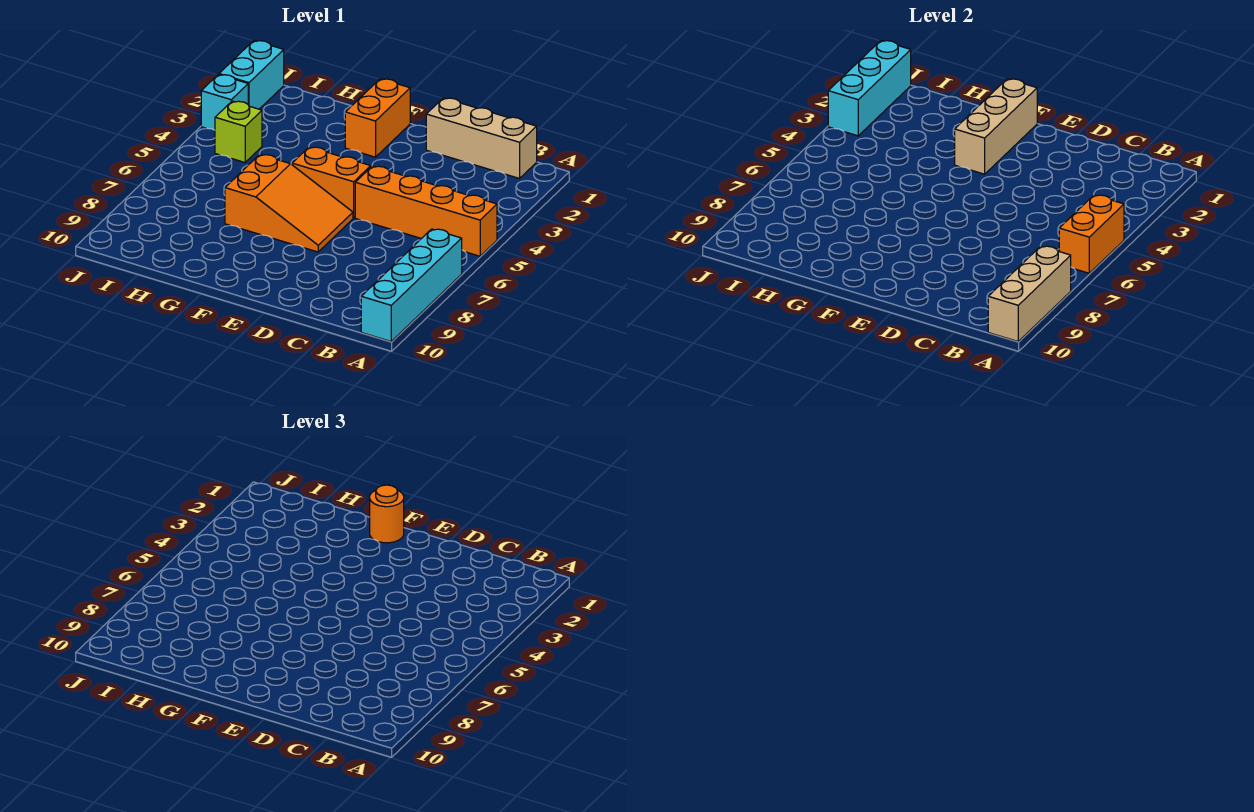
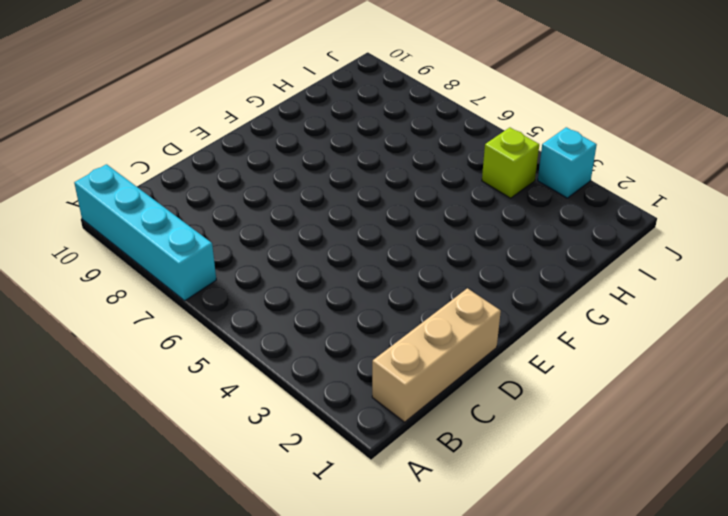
none -> orange 1x4 brick [355,166,497,256]
none -> orange 1x2 brick [292,147,371,218]
none -> orange 2x3 slope [225,154,353,252]

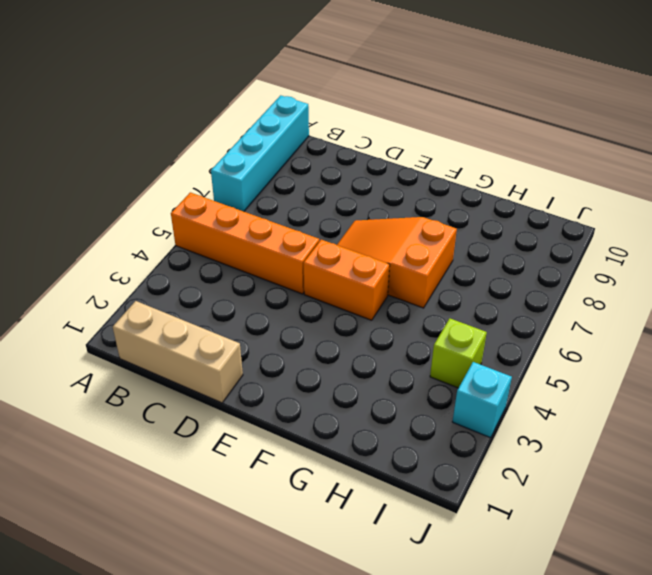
none -> orange 1x2 brick [345,79,410,157]
none -> cyan 1x2 brick [219,41,284,109]
none -> orange 1x2 brick [1059,195,1124,273]

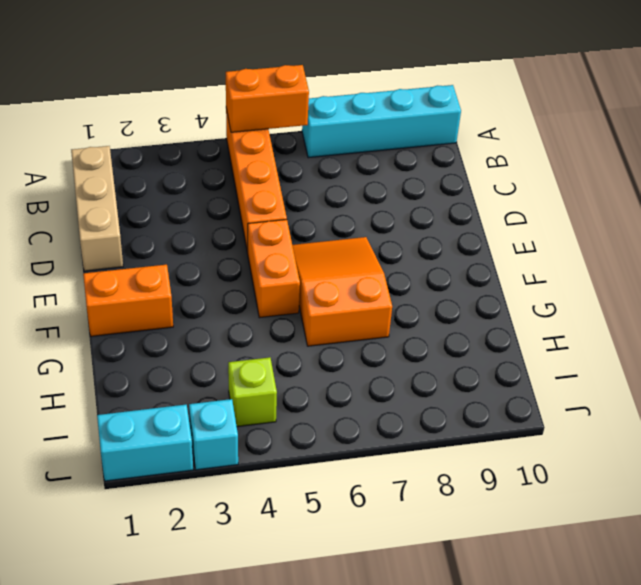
none -> tan 1x3 brick [988,246,1071,341]
none -> tan 1x3 brick [955,79,1037,174]
none -> cyan 1x3 brick [828,41,911,136]

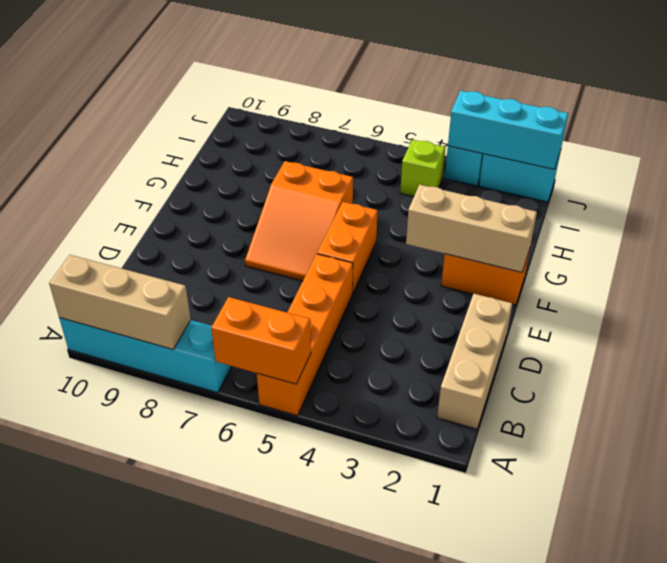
none -> orange 1x1 round brick [370,485,404,543]

